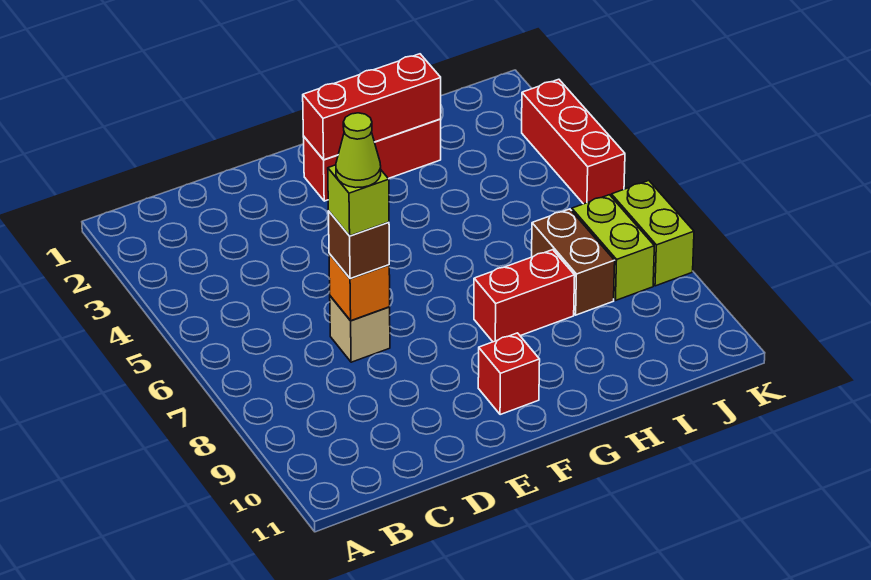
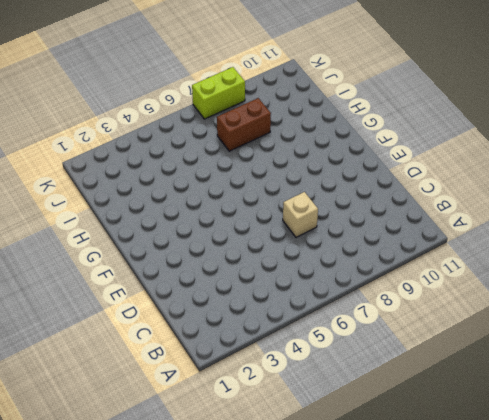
none -> red 1x3 brick [303,119,441,201]
none -> red 1x1 brick [478,333,540,415]
none -> red 1x2 brick [474,250,575,342]

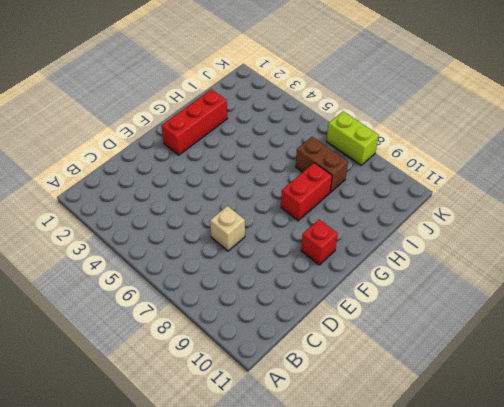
none -> lime 1x2 brick [572,195,654,301]
none -> red 1x3 brick [522,79,625,204]
none -> orange 1x1 brick [329,254,390,321]

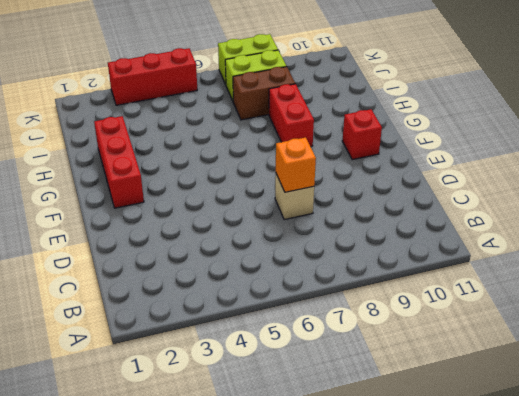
none -> red 1x3 brick [303,54,441,160]
none -> brown 1x1 brick [328,211,389,279]
none -> lime 1x1 brick [328,165,389,236]

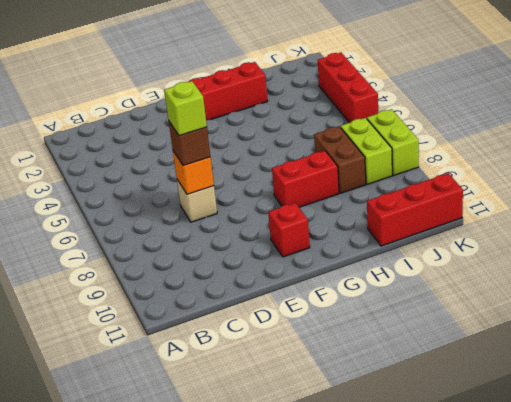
red 1x3 brick [367,173,463,246] -> red 1x3 brick moved to [303,54,441,160]
none -> lime 1x1 cone [336,113,381,188]

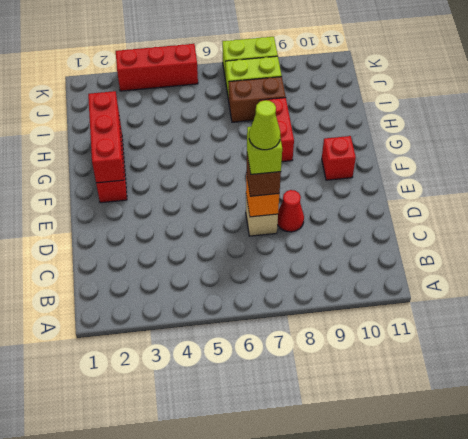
red 1x1 cone [277,190,304,232] -> none

